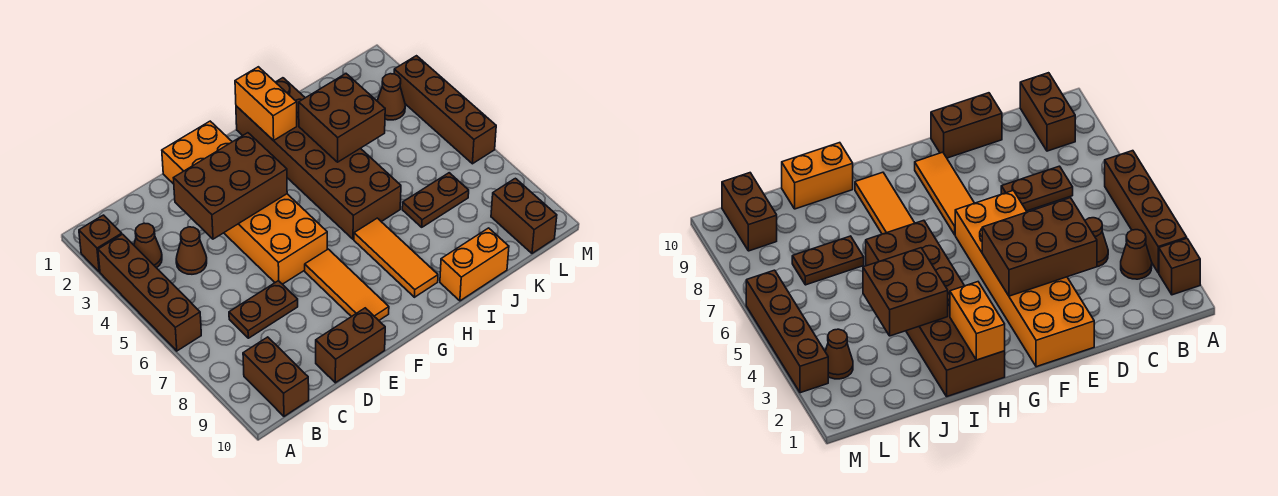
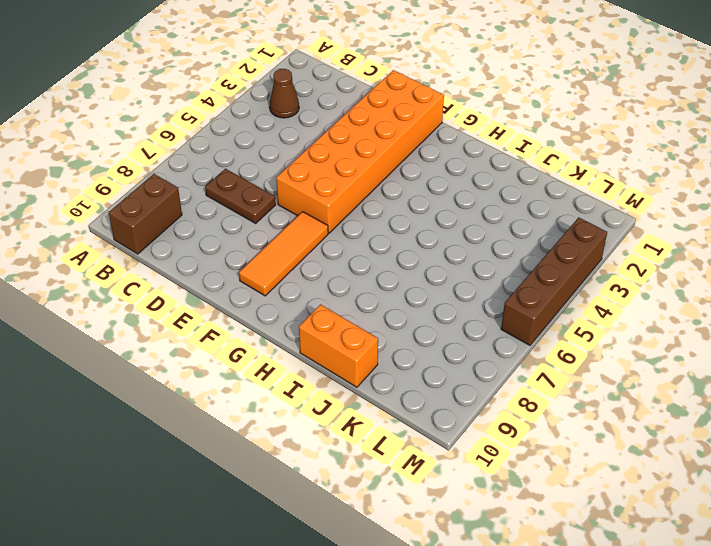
none -> brown 1x1 brick [79,215,122,272]
none -> brown 1x4 brick [98,234,201,351]
none -> brown 1x1 cone [176,227,207,274]

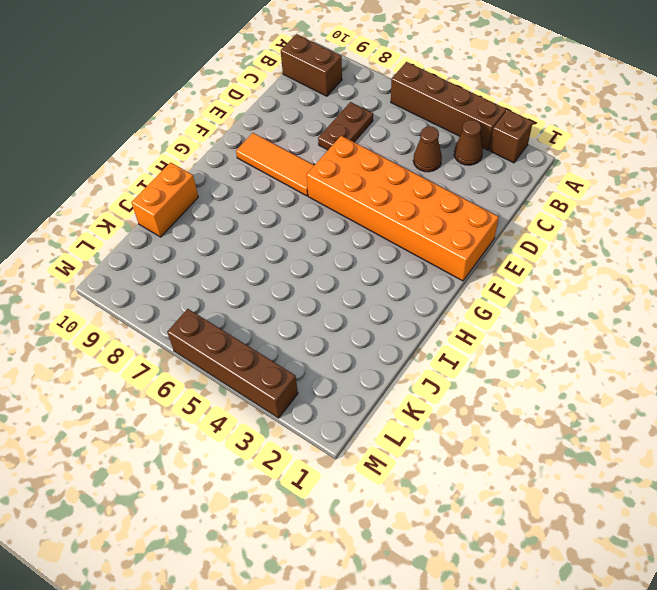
none -> brown 1x2 brick [316,308,385,383]
none -> brown 2x6 brick [236,78,401,239]
none -> orange 1x3 tile [354,218,438,297]

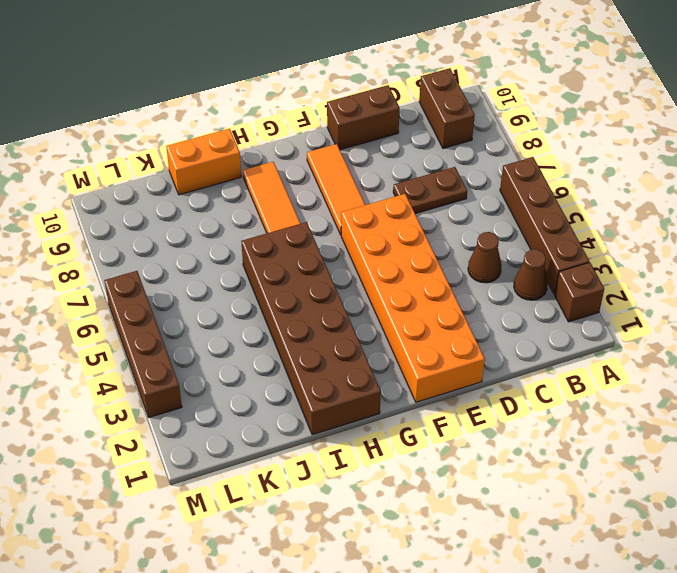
none -> brown 1x2 plate [402,173,469,227]
none -> brown 1x1 cone [377,74,405,120]
none -> brown 1x2 brick [491,178,557,253]

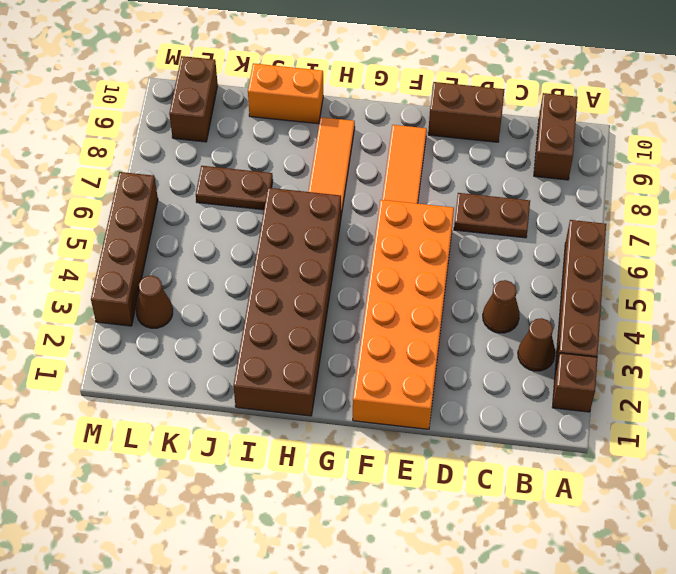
none -> brown 2x3 brick [174,133,287,239]
none -> orange 1x2 brick [235,67,297,141]
none -> brown 2x2 brick [299,74,385,162]

